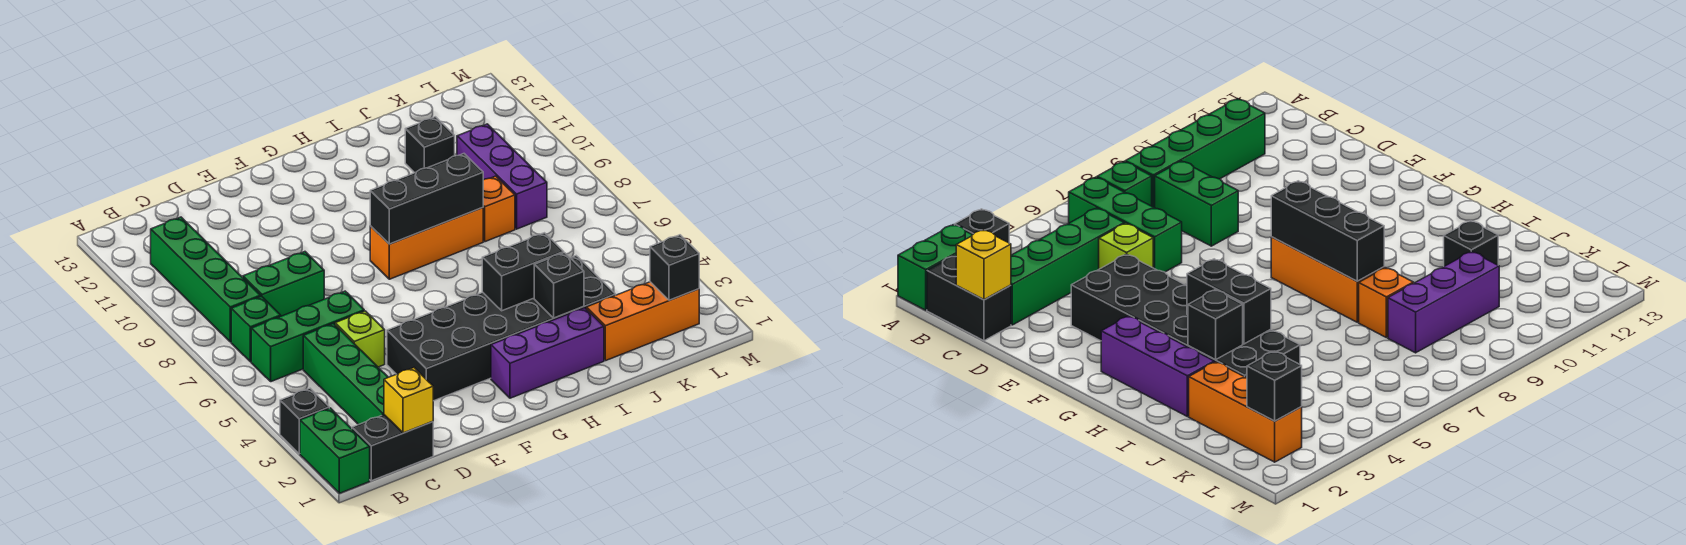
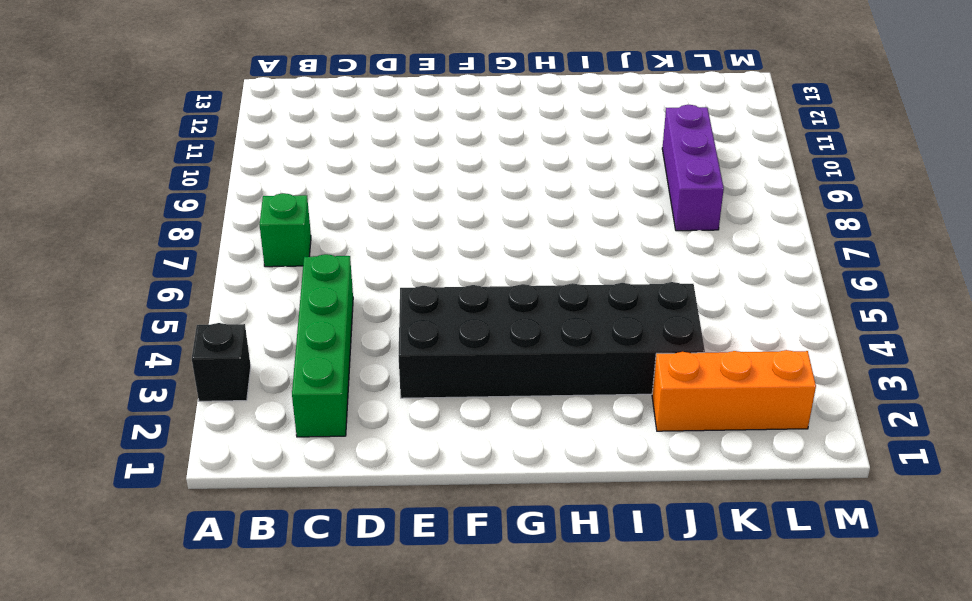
none -> green 1x2 brick [300,408,370,493]
none -> black 1x2 brick [352,415,433,481]
none -> green 1x3 brick [251,291,364,382]

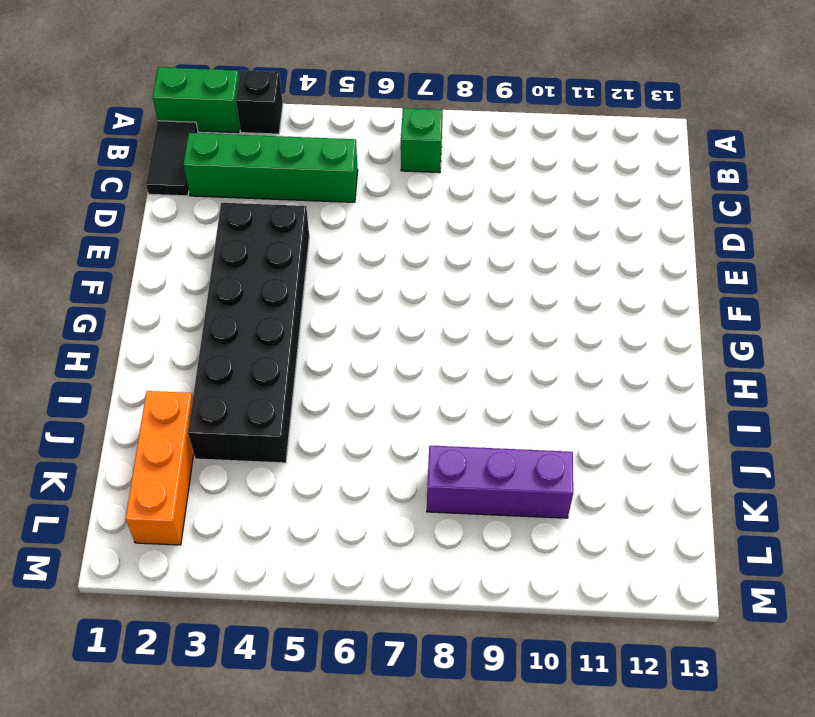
black 1x2 tile [146,121,198,196] -> black 1x2 brick [352,415,433,481]
none -> green 1x3 brick [251,291,364,382]
none -> green 1x4 brick [151,217,261,342]
none -> green 1x2 brick [243,252,324,316]

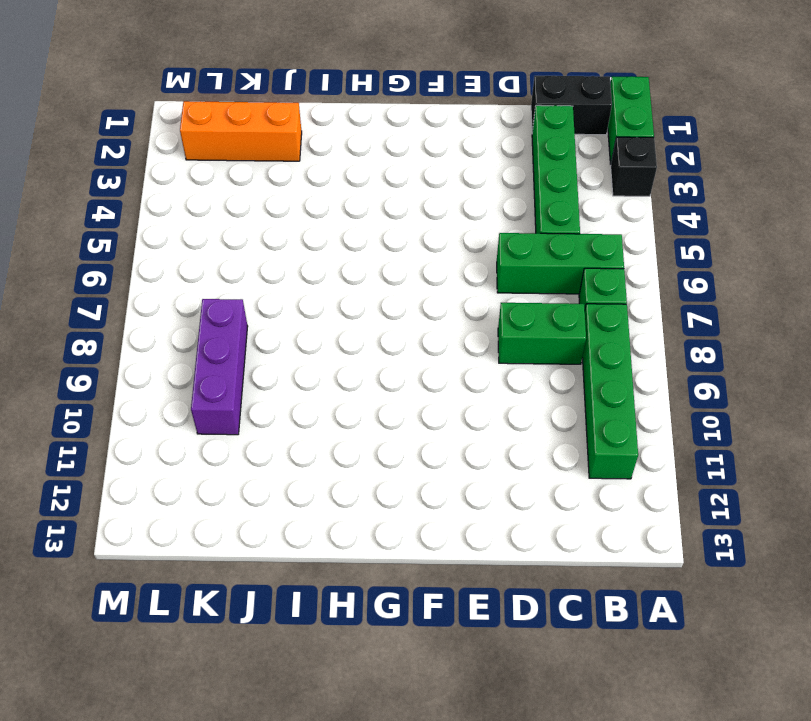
none -> lime 1x1 brick [335,311,385,367]
none -> black 2x6 brick [387,256,616,401]
none -> purple 1x3 brick [491,308,604,398]

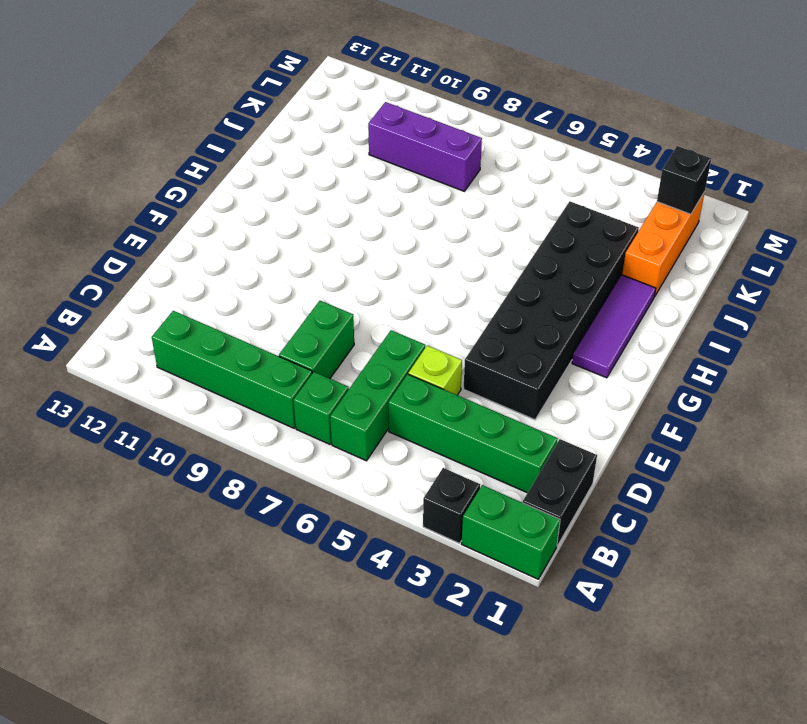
purple 1x3 tile [572,275,656,378] -> purple 1x3 brick [491,308,604,398]
none -> orange 1x3 brick [370,208,483,279]
none -> orange 1x1 brick [483,176,515,242]
none -> black 1x1 brick [405,117,455,173]

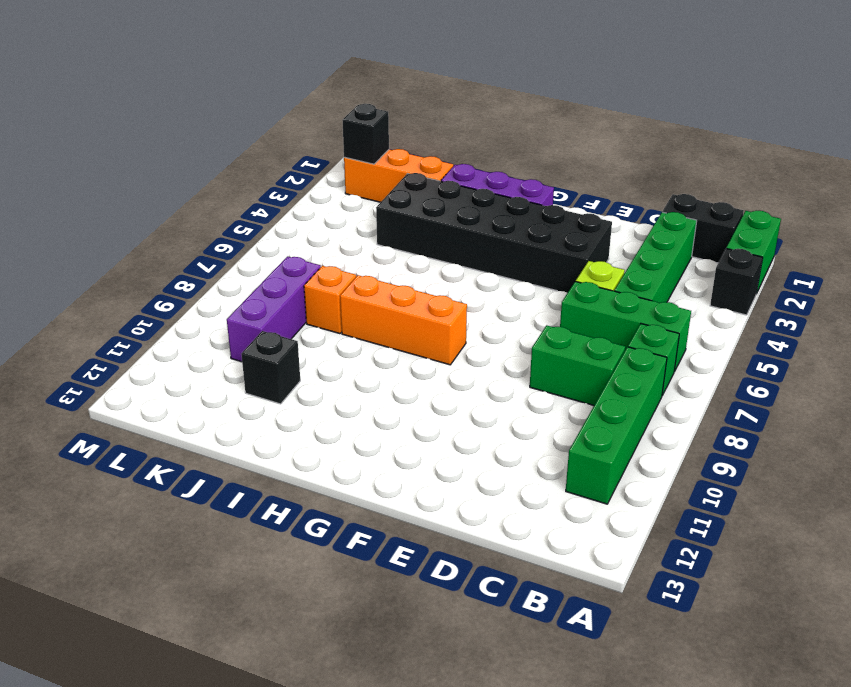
none -> yellow 1x1 brick [384,368,433,433]
none -> black 1x3 brick [370,154,483,244]
none -> black 1x2 brick [482,233,564,311]

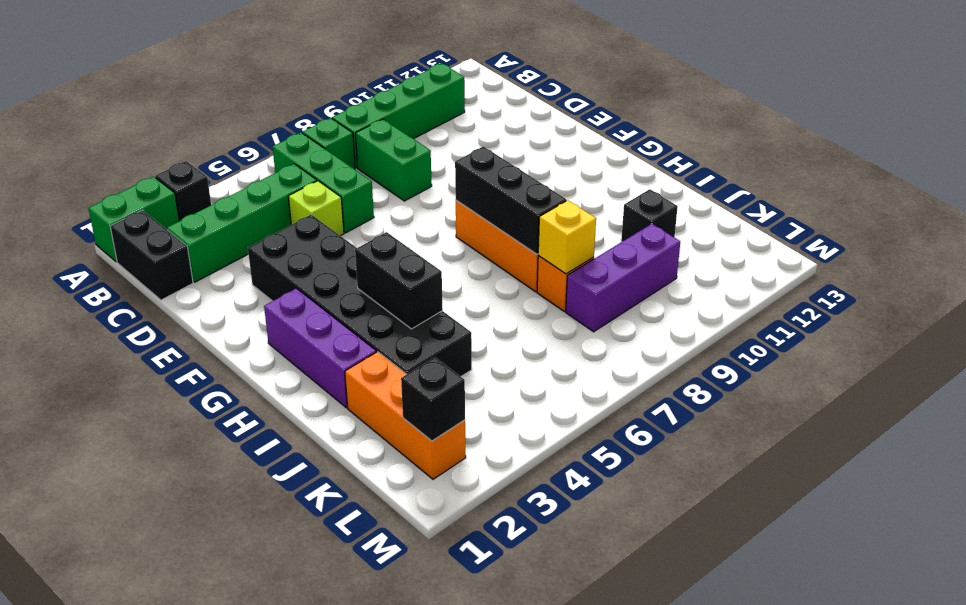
yellow 1x1 brick [538,200,596,274] -> yellow 1x1 brick moved to [384,368,433,433]
none -> black 1x1 brick [534,253,584,318]

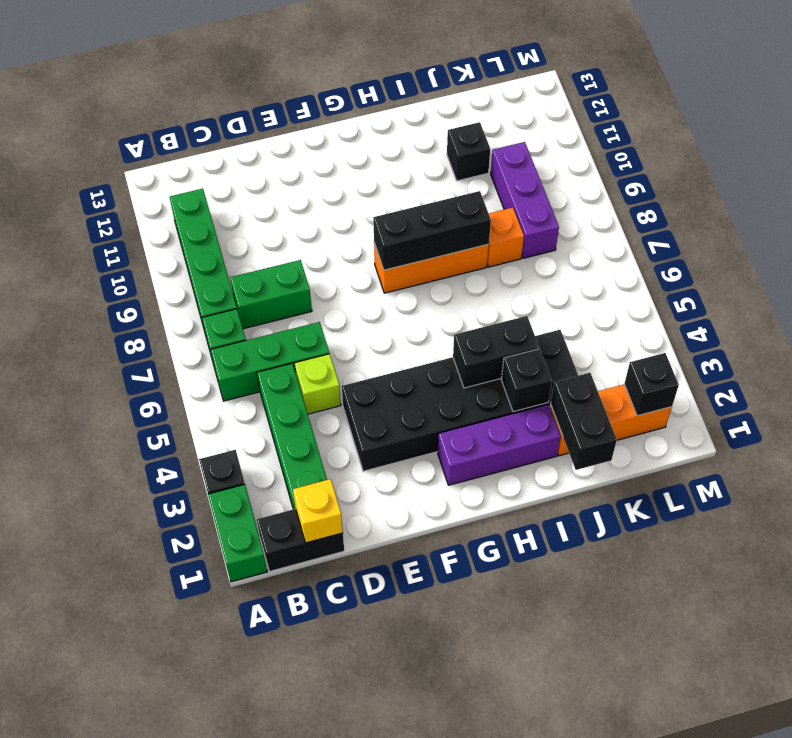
black 1x2 brick [551,373,617,470] -> none

